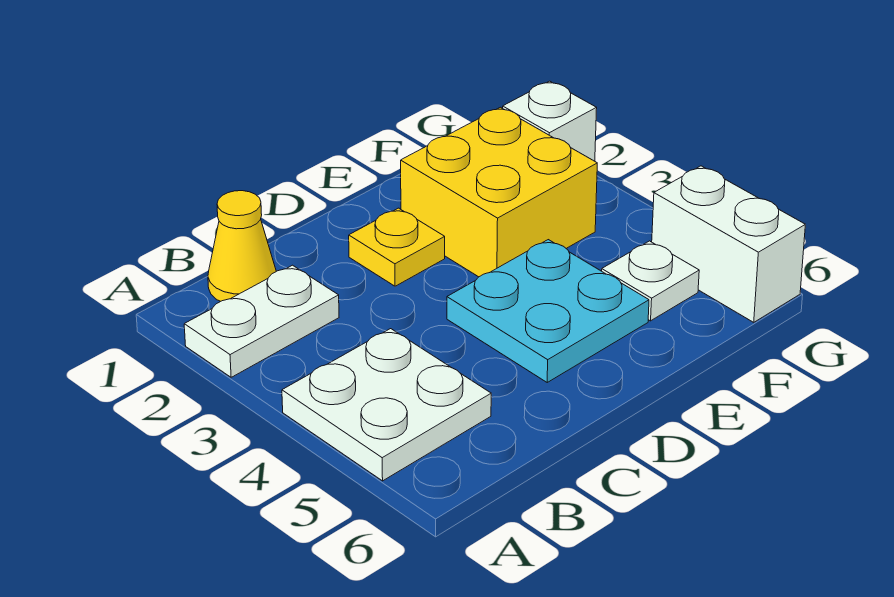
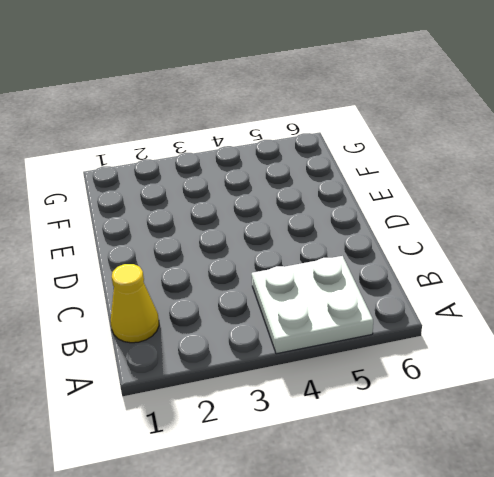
none -> white 1x2 plate [184,265,339,377]
none -> yellow 1x1 plate [349,208,445,286]

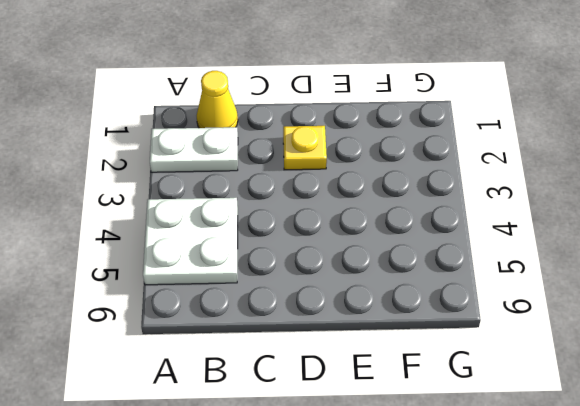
none -> cyan 2x2 plate [447,240,649,382]
none -> yellow 2x2 brick [401,107,597,277]

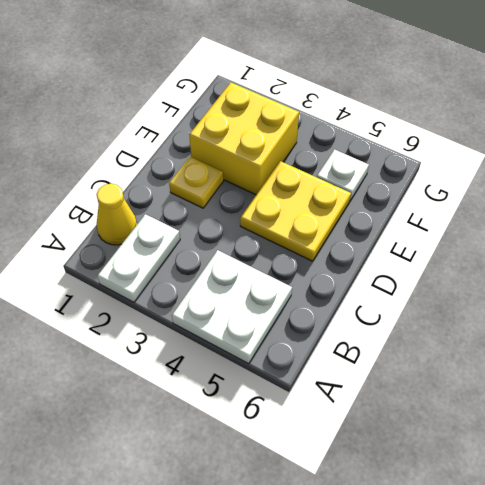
yellow 2x2 plate [240,161,351,261] -> cyan 2x2 plate [447,240,649,382]
none -> white 1x1 brick [503,81,597,161]
none -> white 1x2 brick [652,166,805,322]

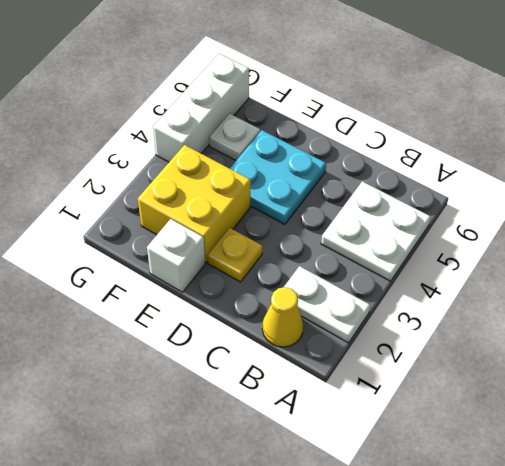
white 1x1 brick [147,219,205,292] -> white 1x1 brick moved to [503,81,597,161]
white 1x3 brick [153,54,249,162] -> white 1x2 brick [652,166,805,322]

